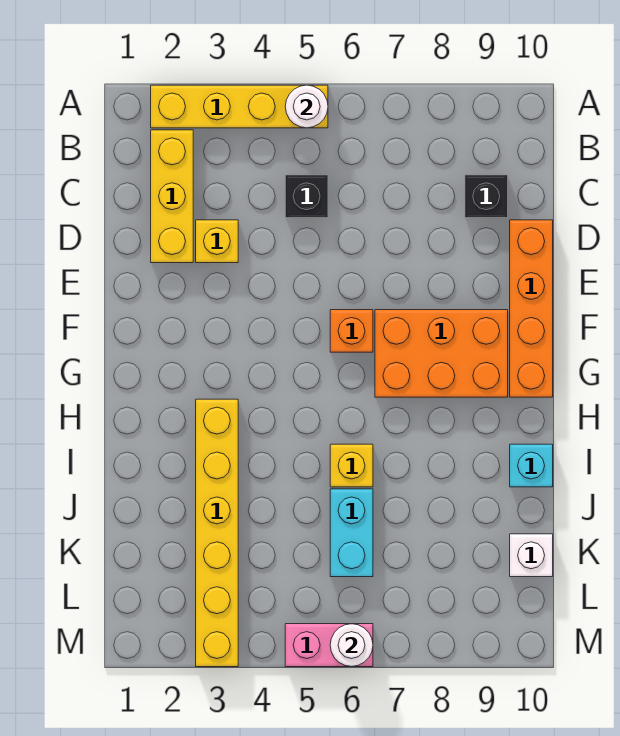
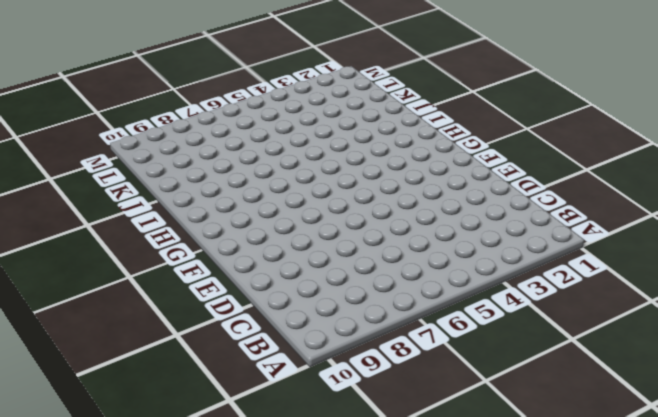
none -> yellow 1x4 brick [151,85,328,128]
none -> yellow 1x3 brick [151,130,193,263]
none -> black 1x1 brick [285,175,328,218]

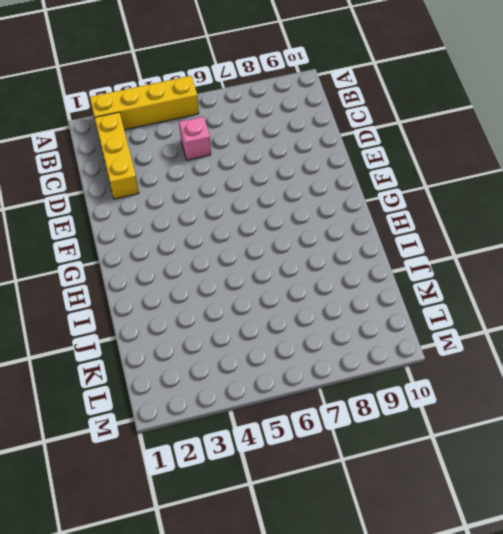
pink 1x1 brick [179,116,211,160] -> black 1x1 brick [285,175,328,218]
none -> black 1x1 brick [465,175,508,218]
none -> yellow 1x1 brick [196,220,238,263]
none -> orange 1x4 brick [510,220,553,397]

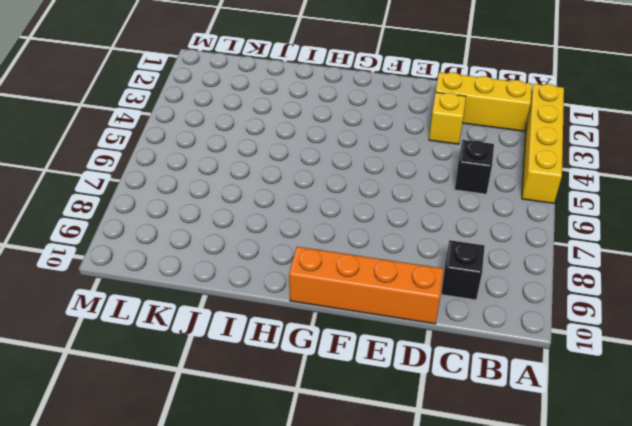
none -> orange 1x1 brick [330,310,373,352]
none -> orange 2x3 brick [375,310,508,397]
none -> yellow 1x6 brick [196,399,238,667]

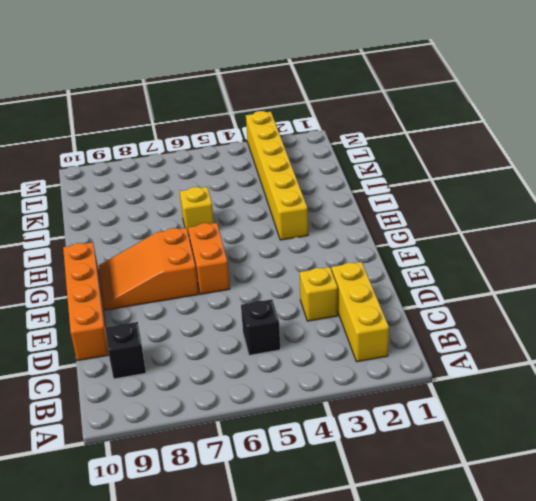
orange 1x2 brick [188,223,230,294] -> orange 1x1 brick [330,310,373,352]
orange 2x3 slope [99,228,199,310] -> orange 2x3 brick [375,310,508,397]
none -> yellow 1x4 brick [151,85,328,128]
none -> cyan 1x1 brick [510,444,553,487]
none -> cyan 1x2 brick [330,489,373,577]

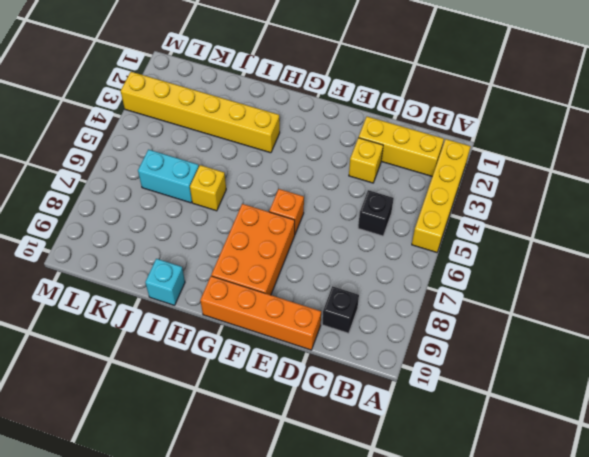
none -> white 1x1 brick [510,534,553,577]
none -> pink 1x2 brick [285,624,373,667]
none -> white 1x1 round brick [285,85,328,128]

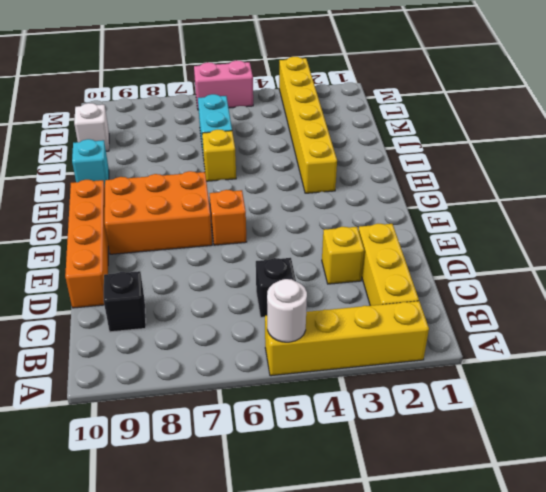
none -> white 1x1 round brick [330,624,373,667]

